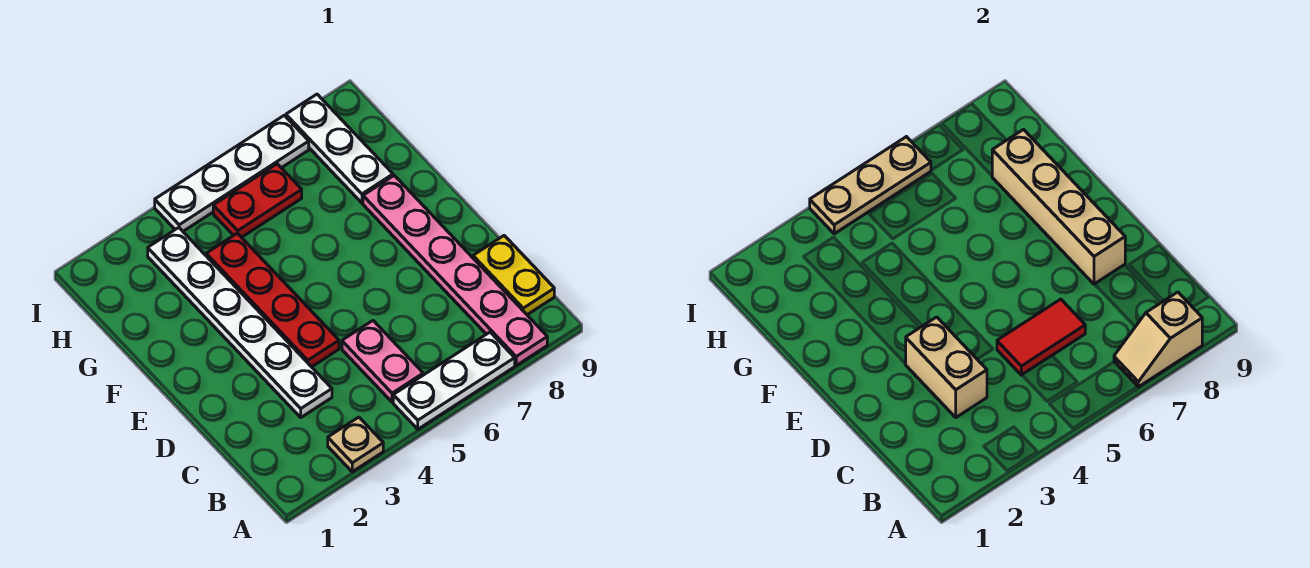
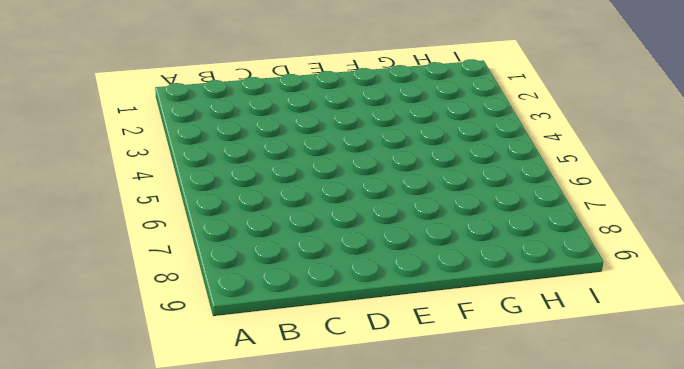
none -> tan 1x1 plate [328,417,383,472]
none -> white 1x3 plate [393,332,515,429]
none -> pink 1x6 plate [363,175,547,365]

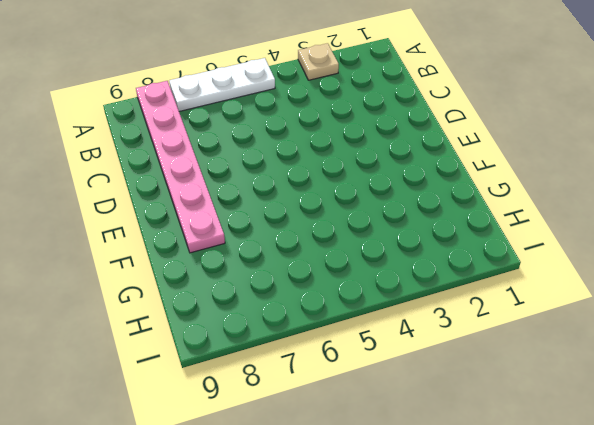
none -> pink 1x2 plate [342,321,423,402]
none -> yellow 1x2 plate [473,236,554,315]
none -> white 1x6 plate [148,228,332,417]

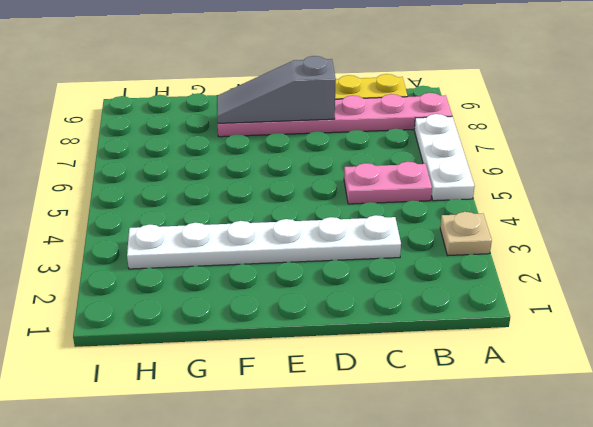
grey 1x3 slope [217,56,336,123] -> tan 1x4 brick [992,130,1125,284]
none -> red 1x4 plate [206,233,339,367]
none -> white 1x3 plate [286,94,393,203]
none -> red 1x2 plate [213,164,302,237]

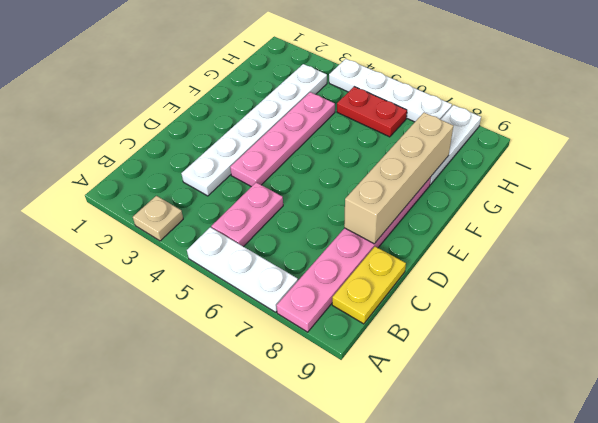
pink 1x4 plate [230,92,335,187] -> red 1x4 plate [206,233,339,367]
none -> tan 1x2 slope [1114,292,1202,387]
none -> tan 1x2 brick [906,317,987,417]
none -> red 1x2 tile [997,299,1085,375]

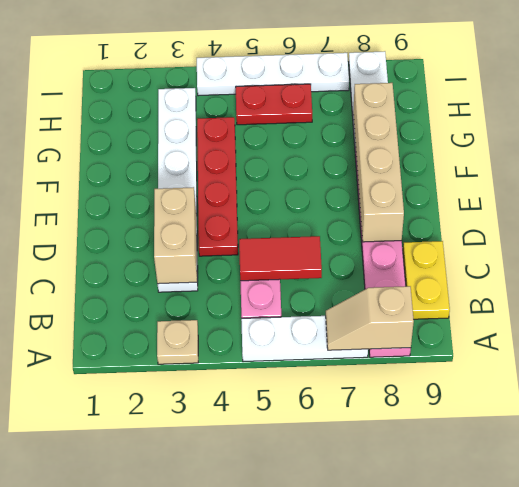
none -> tan 1x3 plate [810,137,931,234]

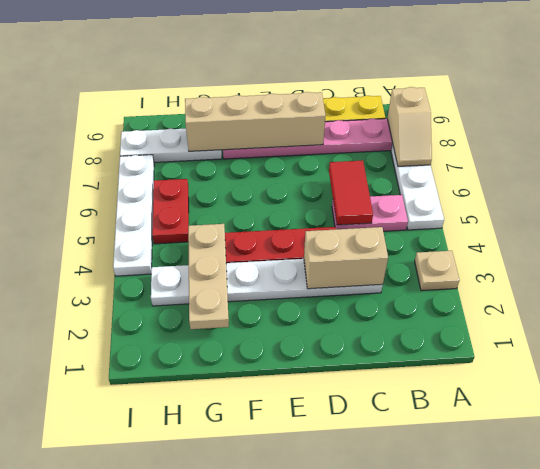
tan 1x3 plate [188,224,229,329] -> tan 1x3 plate moved to [810,137,931,234]

